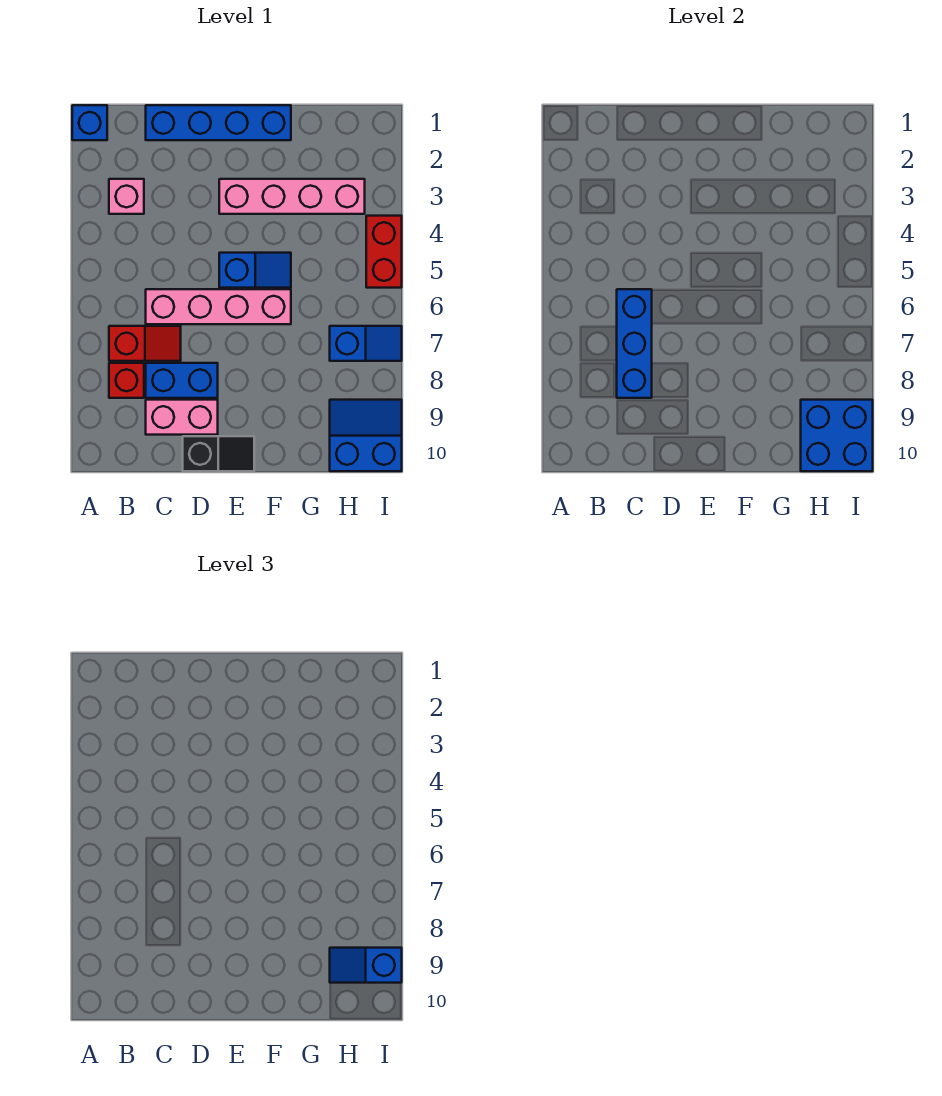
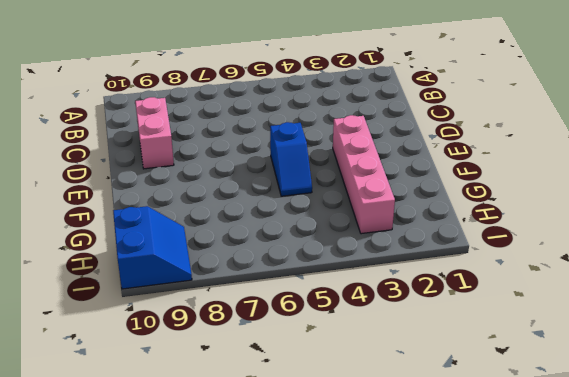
none -> blue 1x1 brick [72,105,107,140]
none -> pink 1x1 brick [109,179,144,214]
none -> red 1x2 slope [109,326,181,361]

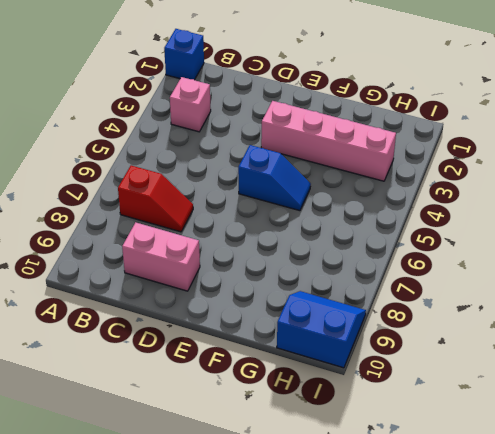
none -> red 1x1 brick [109,363,144,398]
none -> blue 1x4 brick [146,105,291,140]
none -> pink 1x4 brick [146,289,291,324]

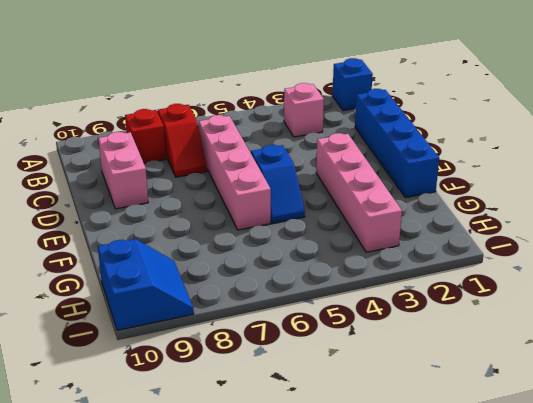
none -> blue 1x2 brick [146,363,218,398]
none -> black 1x2 slope [183,436,254,471]
none -> blue 1x2 slope [330,326,402,361]

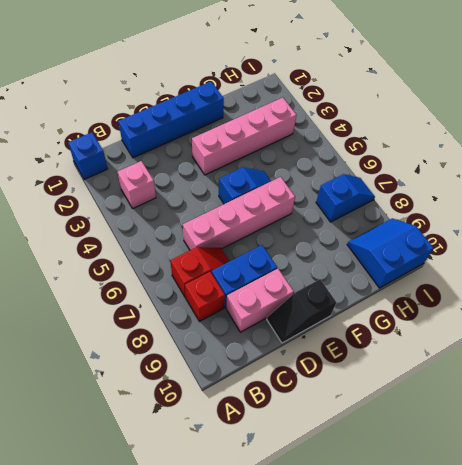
black 1x2 slope [267,279,336,343] -> black 1x2 slope turned to [183,436,254,471]
none -> red 1x2 brick [366,216,402,288]
none -> blue 1x3 brick [617,289,652,398]
none -> blue 2x2 brick [801,400,873,471]

